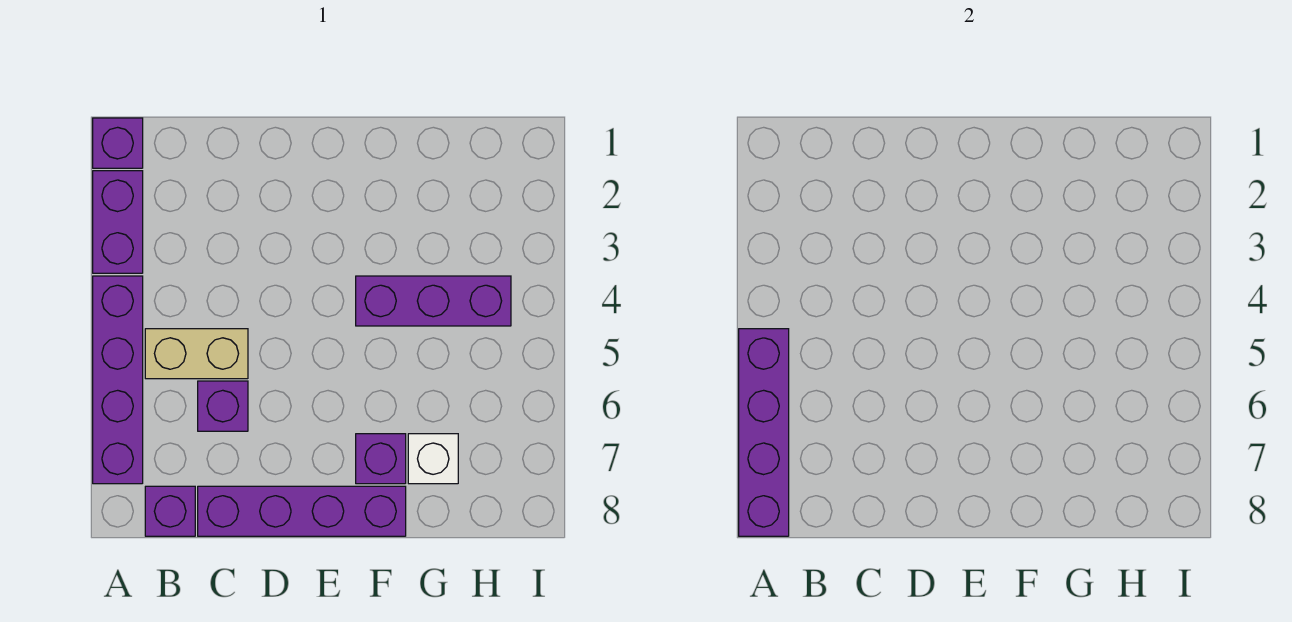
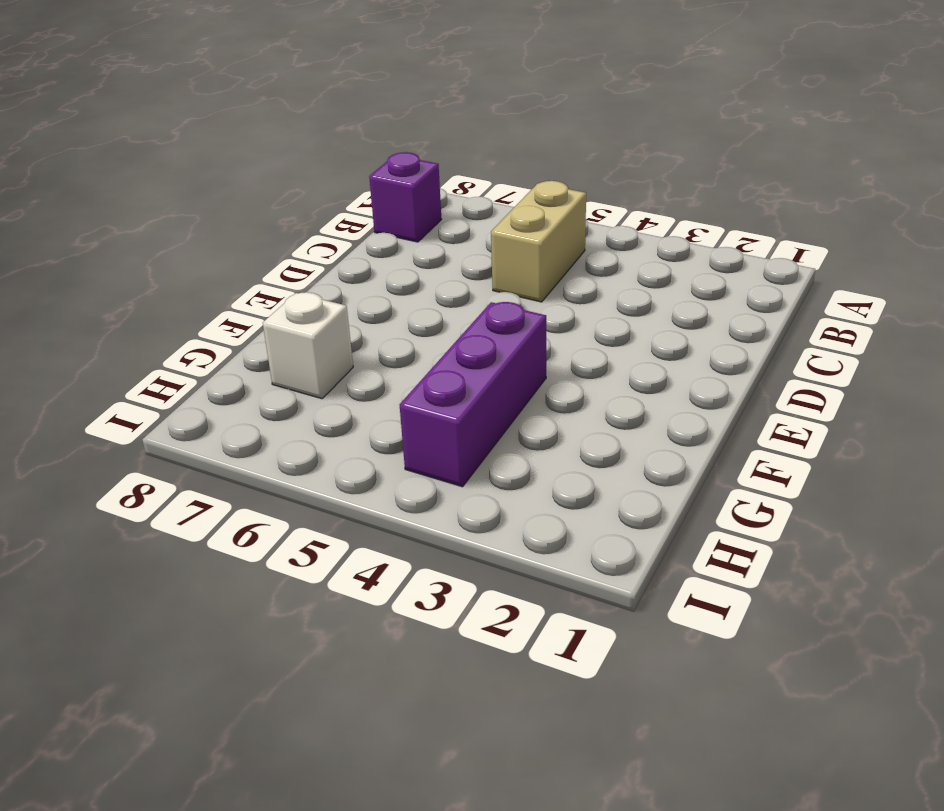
none -> purple 1x1 brick [93,118,143,168]
none -> purple 1x2 brick [93,171,143,273]

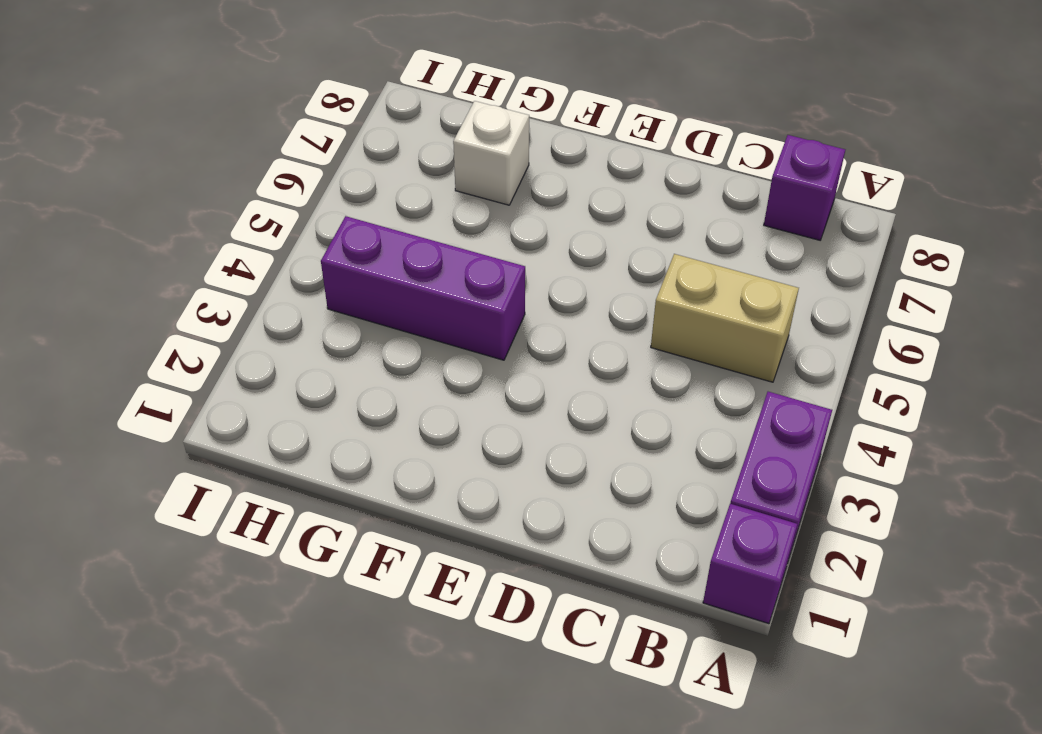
none -> purple 1x4 brick [93,276,143,484]
none -> purple 1x1 brick [198,381,248,431]

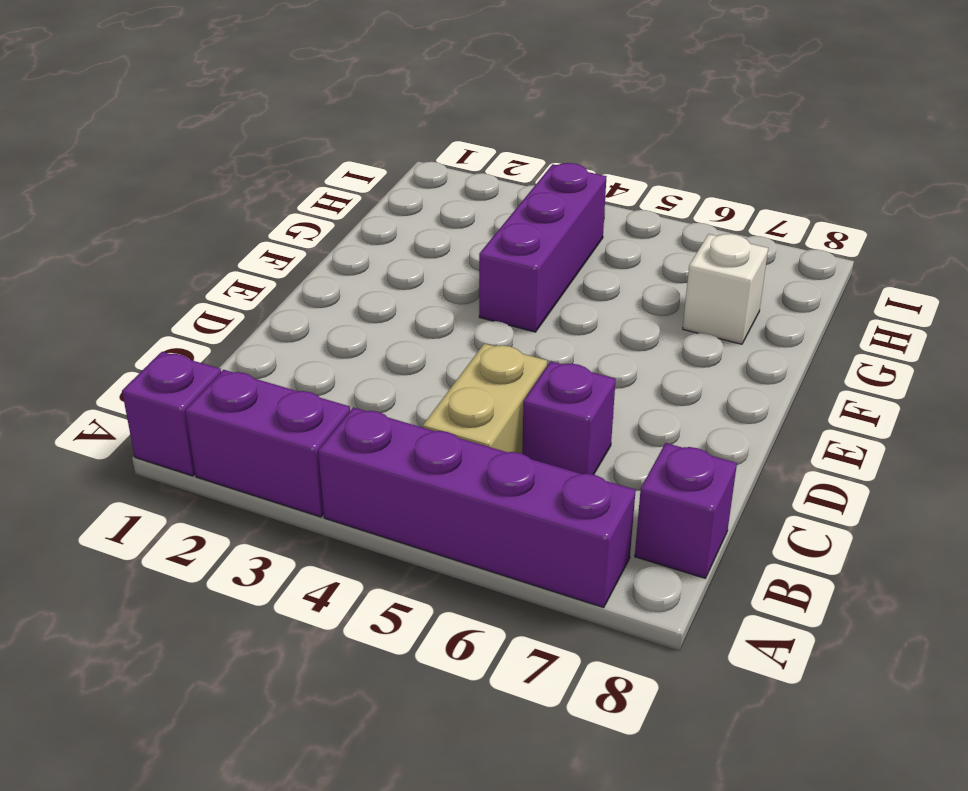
none -> purple 1x4 brick [198,486,406,536]
none -> purple 1x1 brick [356,434,406,484]

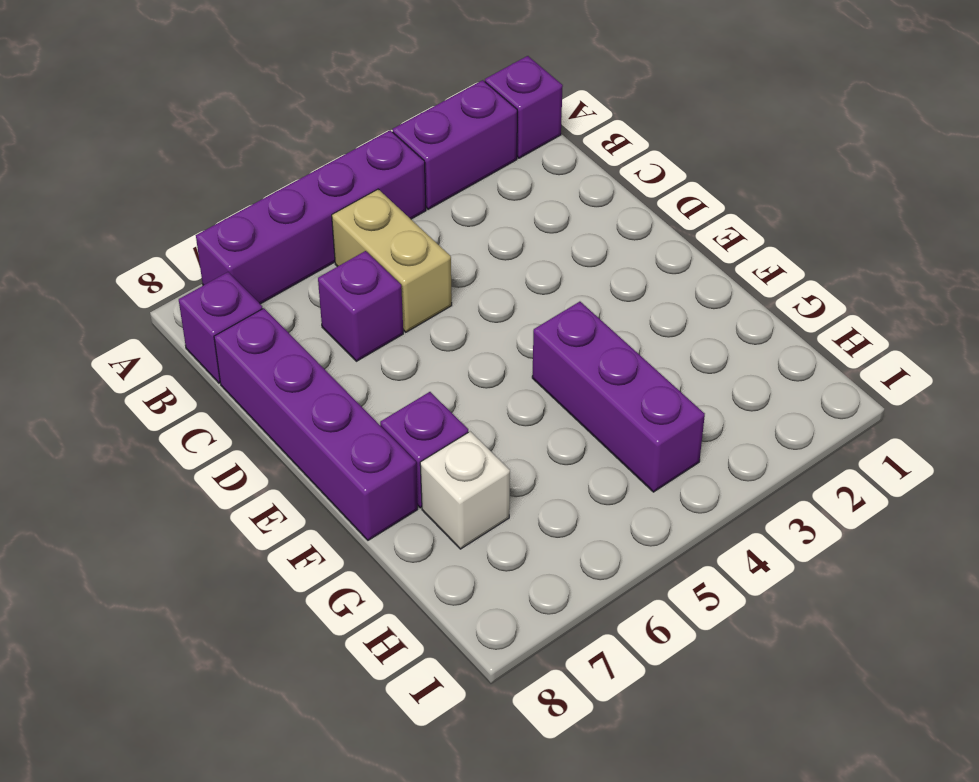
none -> purple 1x4 brick [739,329,789,536]

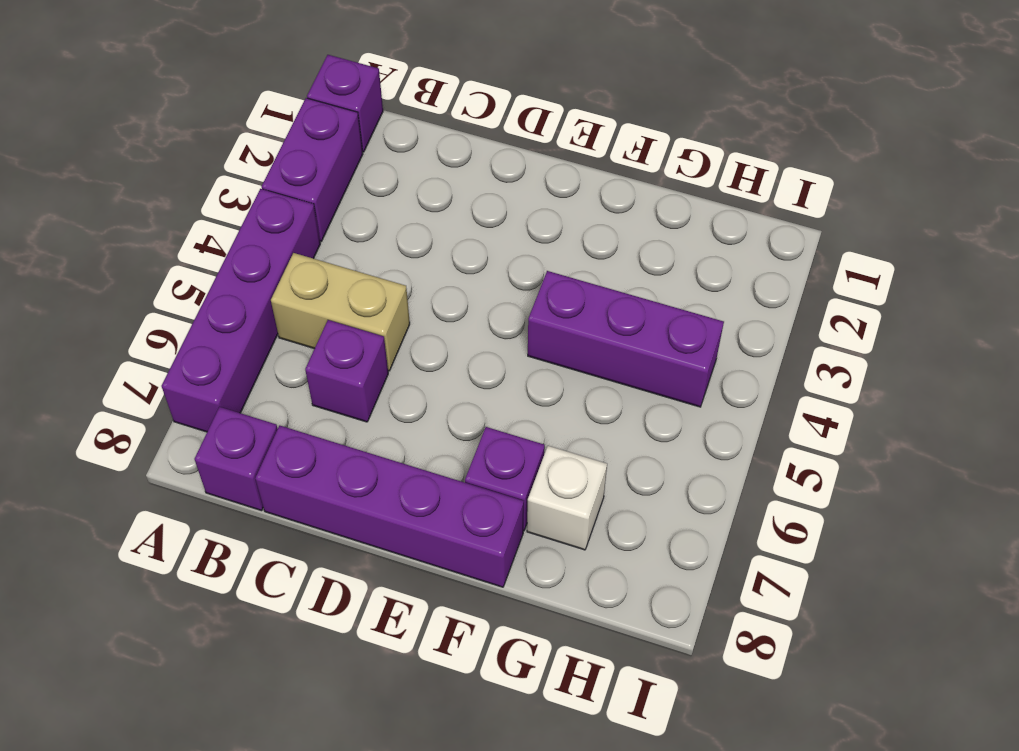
none -> purple 1x4 brick [739,329,789,536]

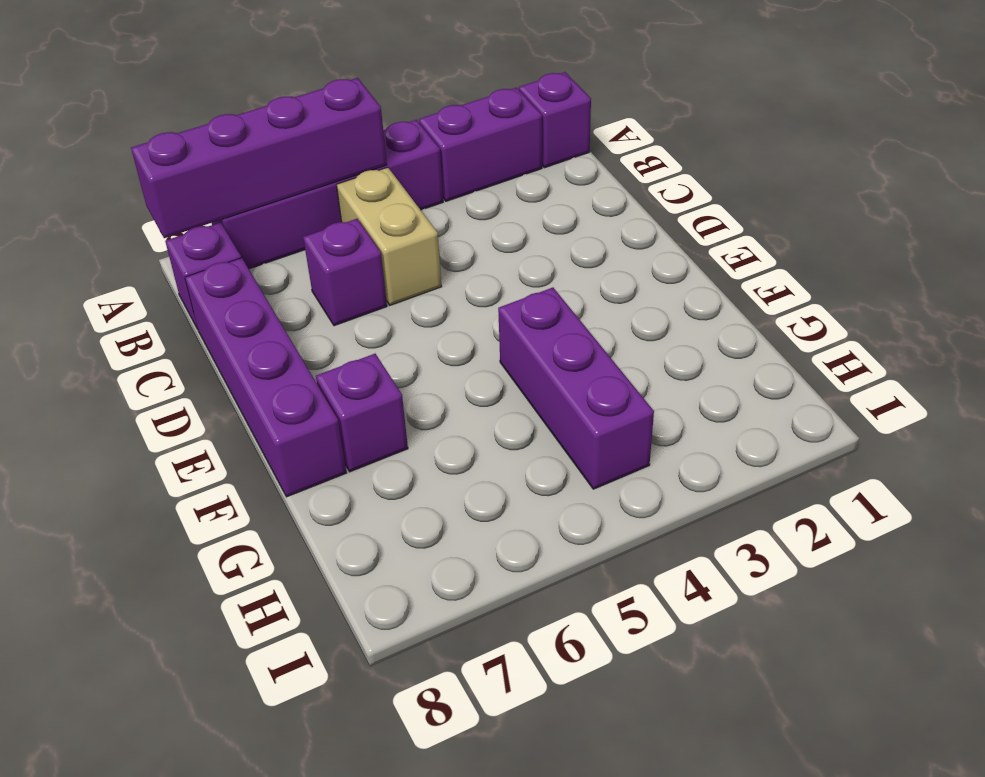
none -> white 1x1 brick [408,434,458,484]

